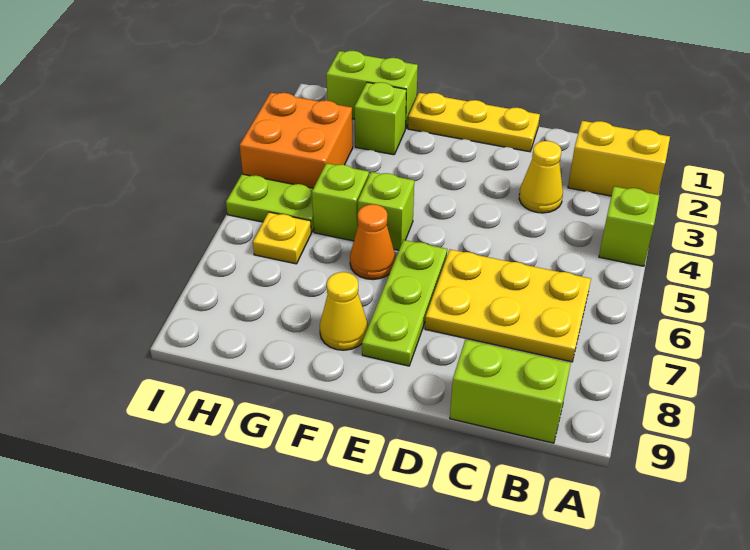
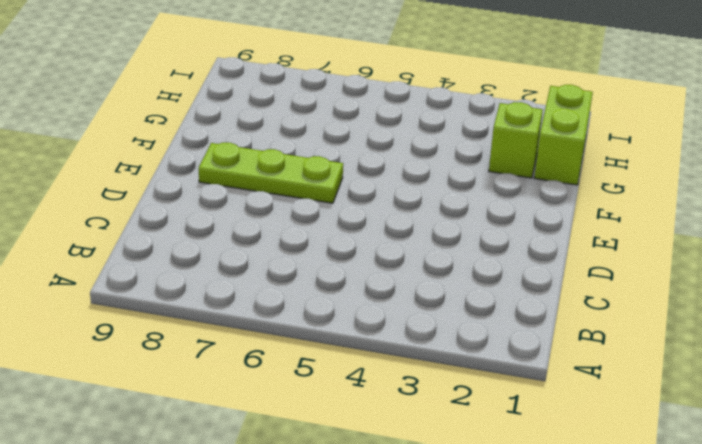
none -> yellow 1x2 brick [568,121,670,196]
none -> lime 1x1 brick [599,186,659,266]
none -> yellow 2x3 plate [425,249,591,362]

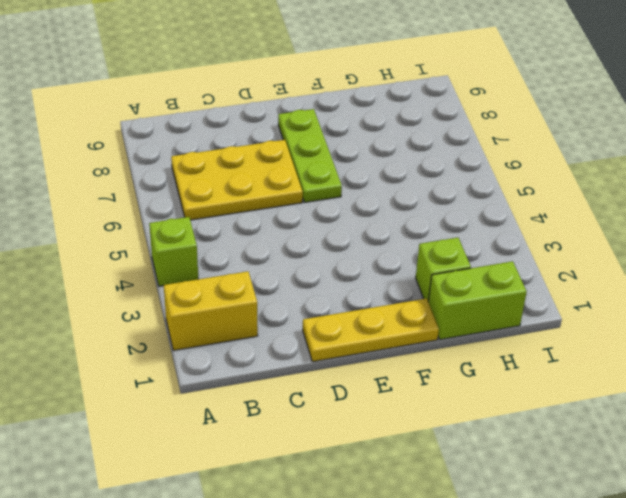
none -> lime 1x2 brick [450,340,571,443]
none -> yellow 1x1 cone [519,141,563,213]
none -> lime 1x1 brick [358,172,414,250]

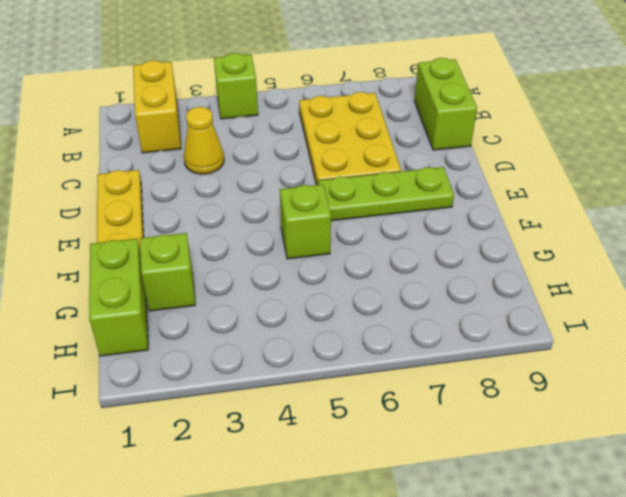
none -> orange 1x1 cone [350,204,395,280]
none -> yellow 1x1 cone [320,272,368,350]
none -> lime 1x1 brick [312,163,369,241]

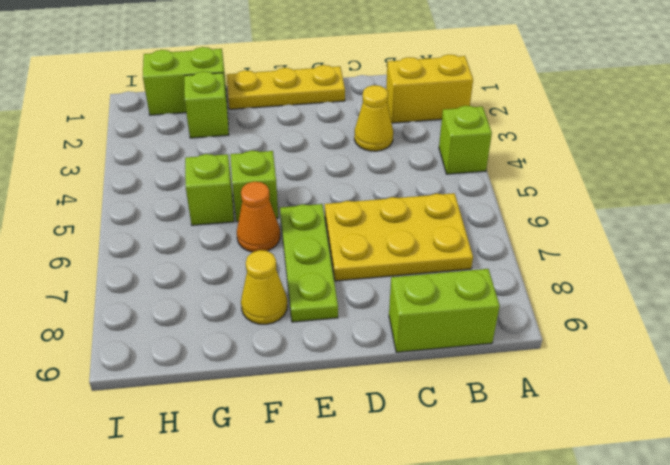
none -> orange 2x2 brick [240,93,353,188]
none -> lime 1x2 plate [226,174,314,232]
none -> yellow 1x1 plate [253,212,311,264]

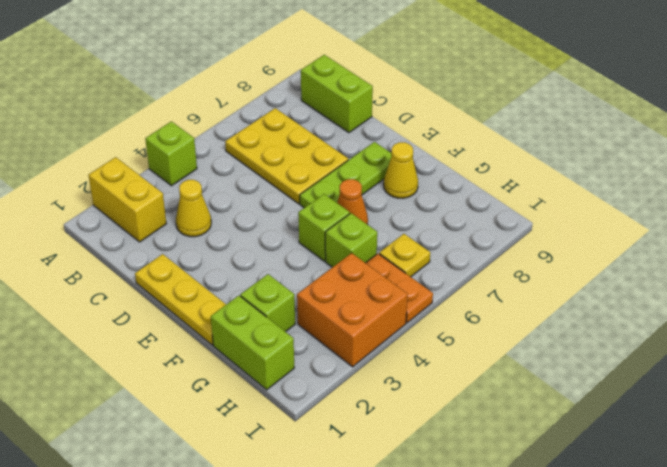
orange 1x2 plate [366,254,433,323] -> lime 1x2 plate [226,174,314,232]

